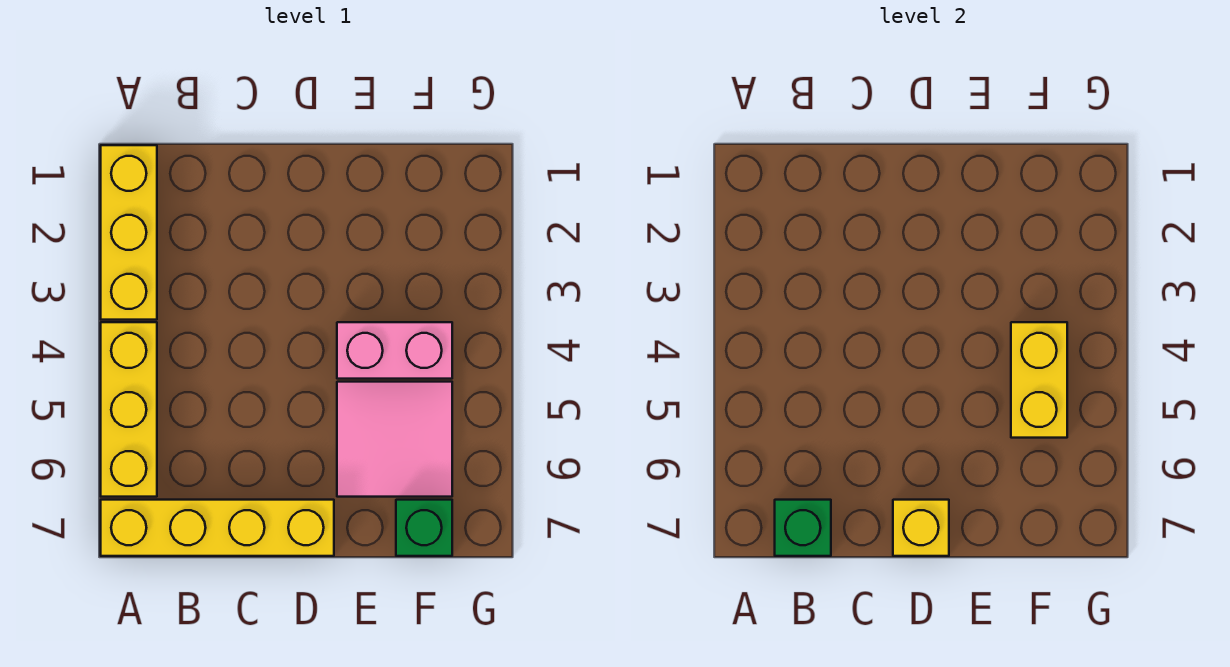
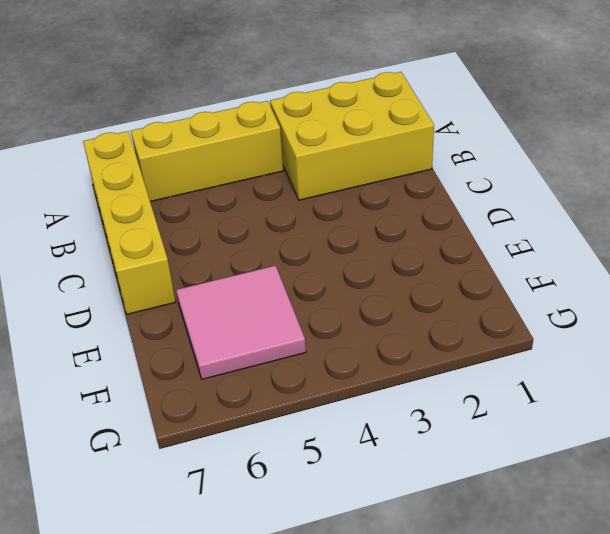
yellow 2x3 brick [270,72,434,200] -> yellow 1x3 brick [101,145,157,320]
none -> pink 1x2 brick [337,322,452,379]
none -> green 1x1 brick [396,500,452,556]

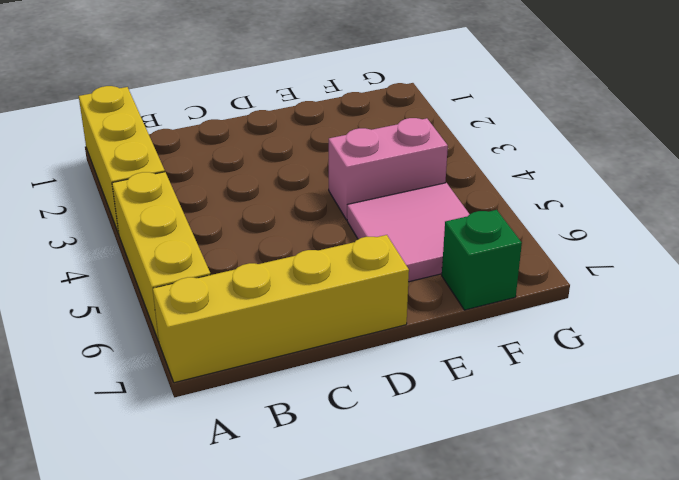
none -> green 1x1 brick [775,500,831,556]
none -> yellow 1x1 brick [893,500,949,556]

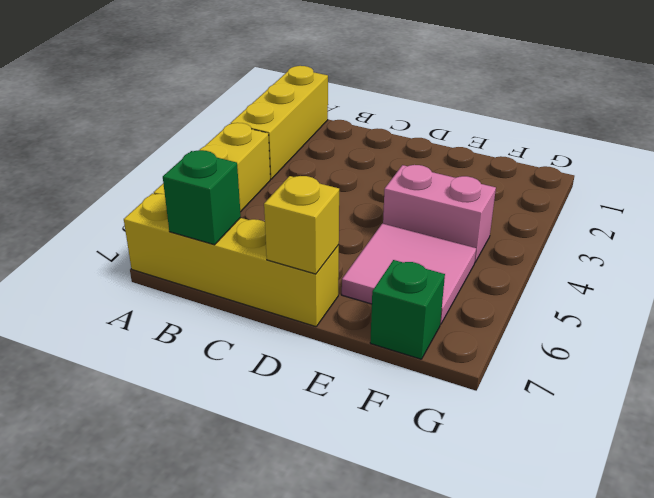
none -> yellow 1x2 brick [1011,322,1067,438]

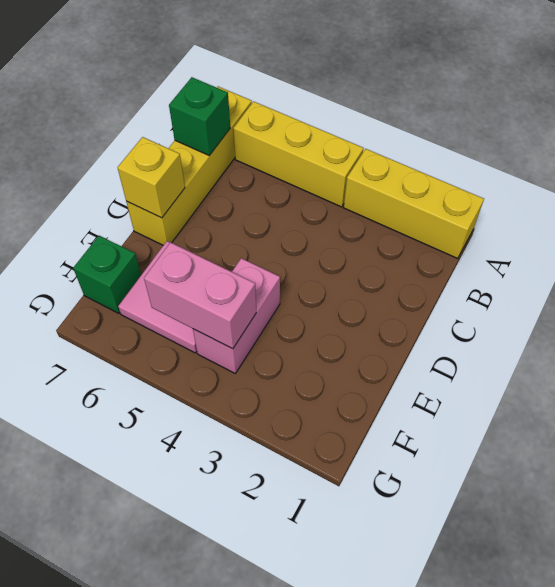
pink 1x2 brick [144,242,256,349] -> yellow 1x2 brick [1011,322,1067,438]

